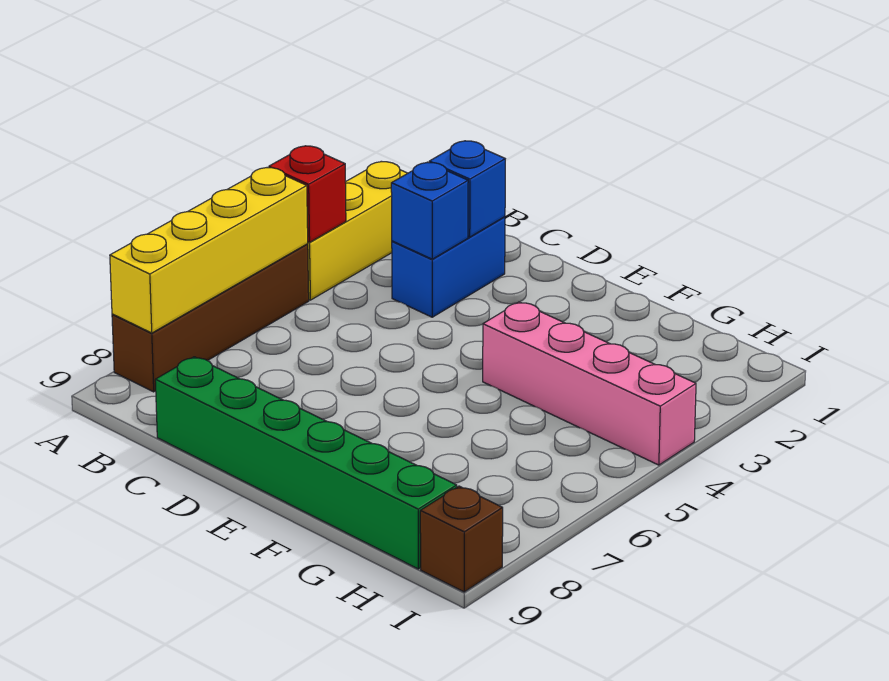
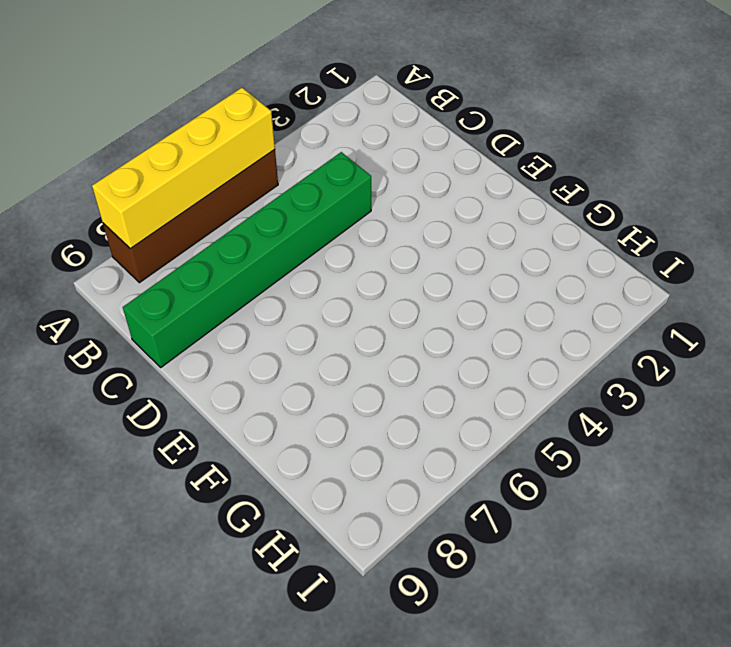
green 1x6 brick [123,152,371,367] -> green 1x6 brick turned to [155,357,457,569]
none -> yellow 1x3 brick [308,162,408,300]
none -> blue 1x2 brick [392,217,505,317]

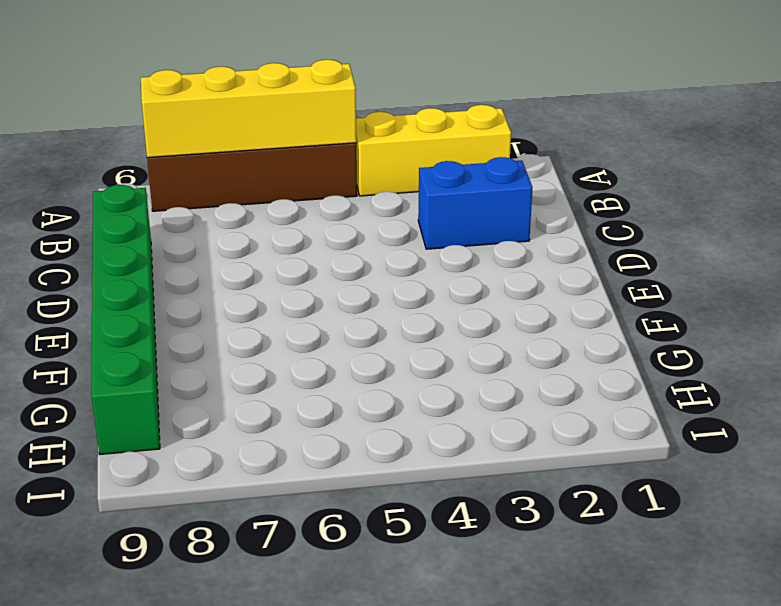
none -> pink 1x4 brick [483,302,696,465]
none -> brown 1x1 brick [420,486,503,592]

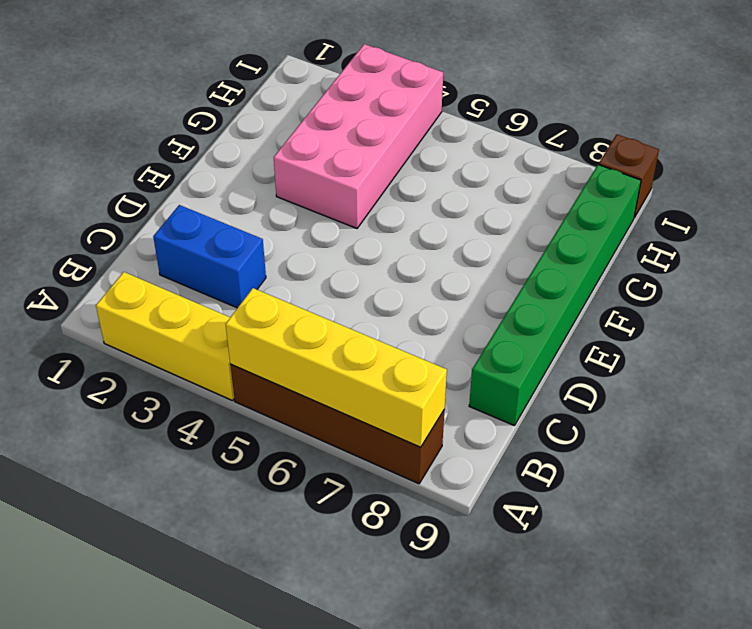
pink 2x4 brick [274,44,443,228] -> pink 1x4 brick [483,302,696,465]
none -> red 1x1 brick [269,146,346,242]
none -> blue 1x1 brick [429,141,505,237]

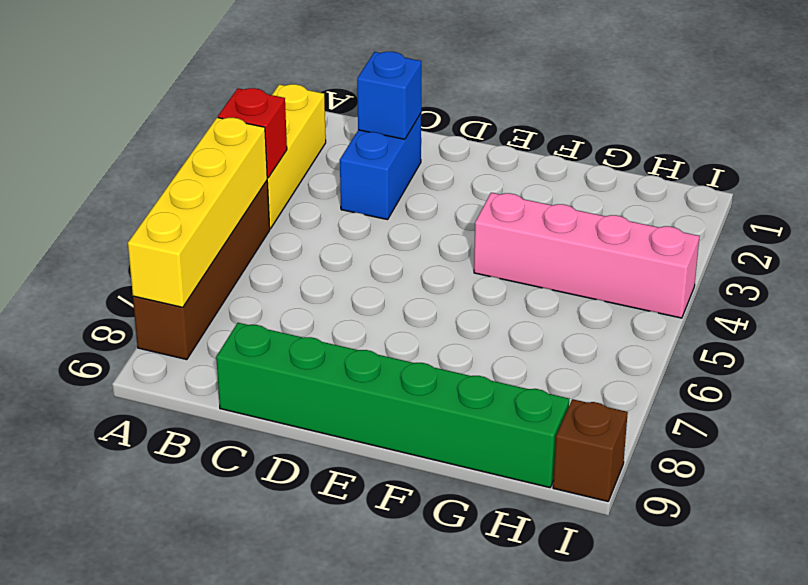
none -> blue 1x1 brick [391,162,468,259]

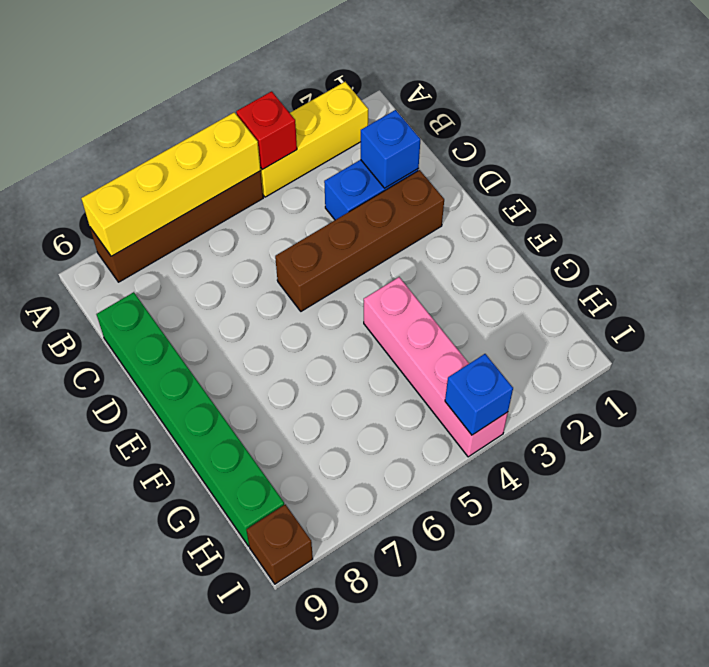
brown 1x4 brick [275,170,444,311] -> none
blue 1x1 brick [445,354,513,435] -> blue 1x1 brick moved to [391,162,468,259]

